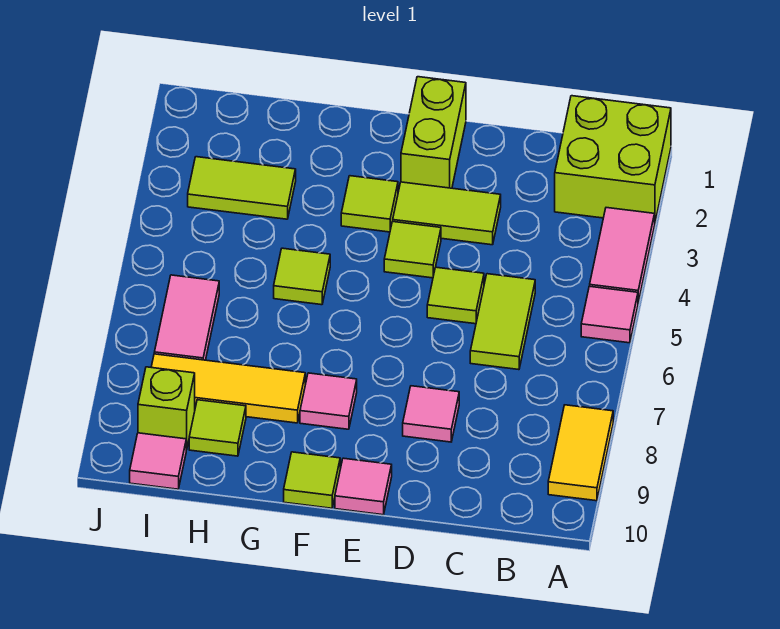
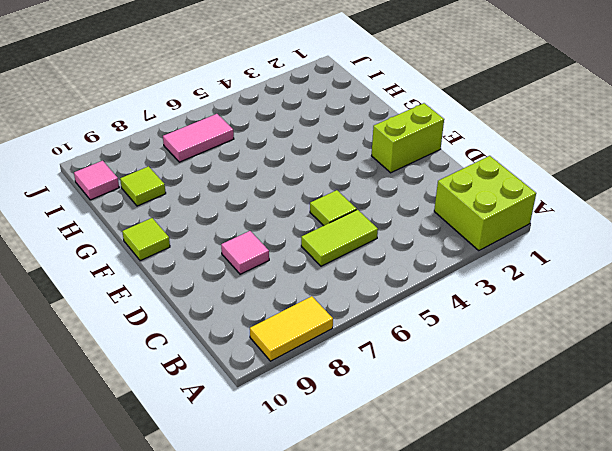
none -> pink 1x2 tile [590,208,655,303]
none -> pink 1x1 tile [581,286,638,343]
none -> lime 1x2 tile [393,182,501,245]

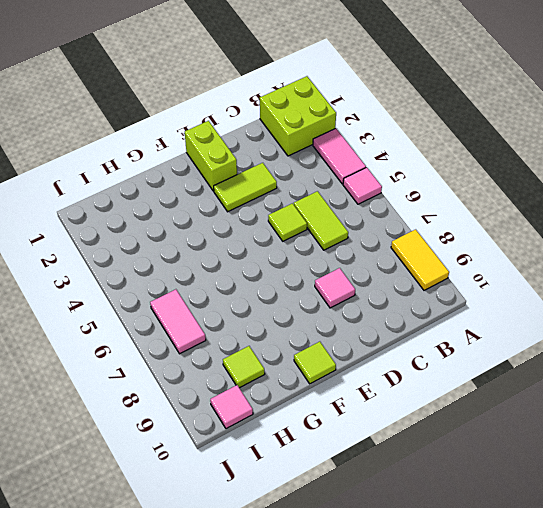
none -> lime 1x1 tile [384,222,441,278]
none -> pink 1x1 tile [335,458,392,515]
none -> lime 1x1 tile [341,176,398,232]

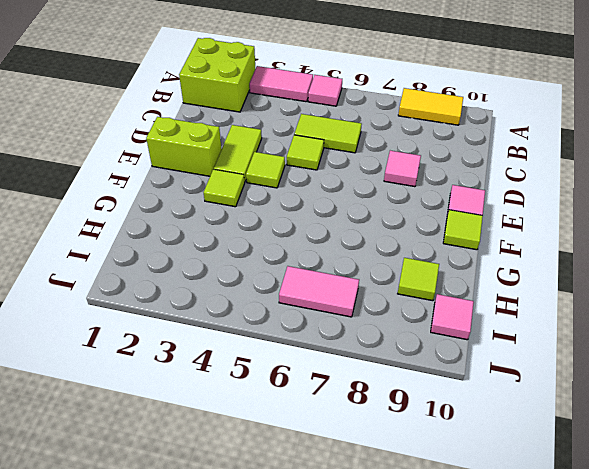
none -> pink 1x1 tile [300,373,357,429]
none -> lime 1x1 tile [274,248,330,305]
none -> yellow 1x3 tile [151,354,305,423]

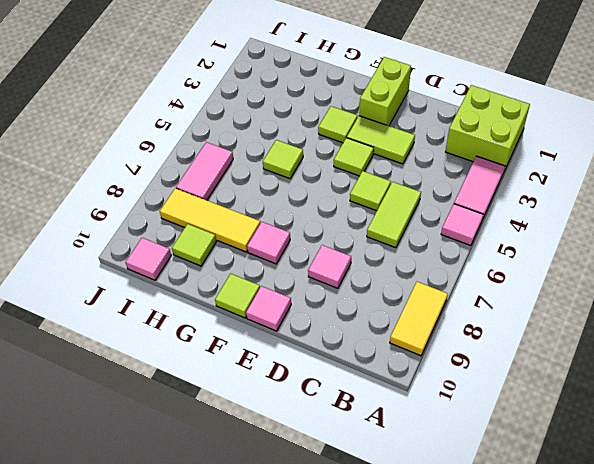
none -> lime 1x2 tile [188,157,296,219]
none -> lime 1x1 brick [138,367,195,450]

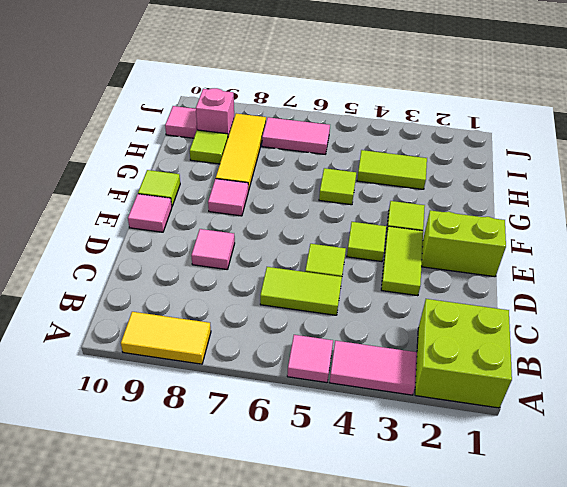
lime 1x2 tile [357,150,427,189] -> lime 1x2 tile turned to [188,157,296,219]
pink 1x1 brick [196,88,234,136] -> lime 1x1 brick [138,367,195,450]

